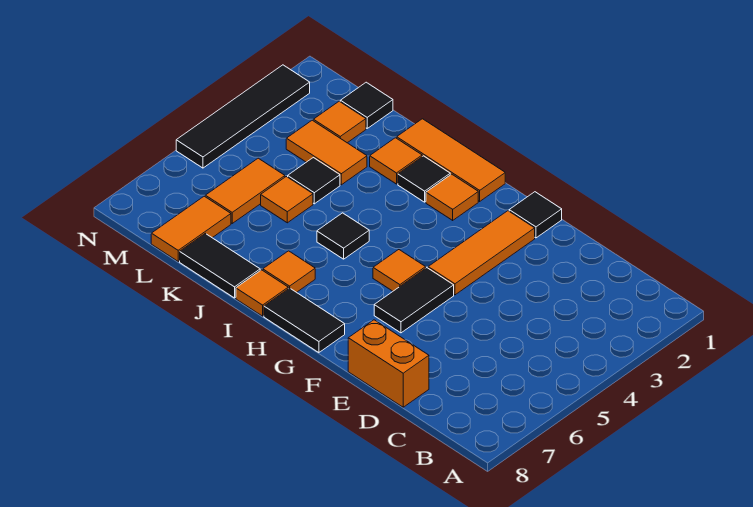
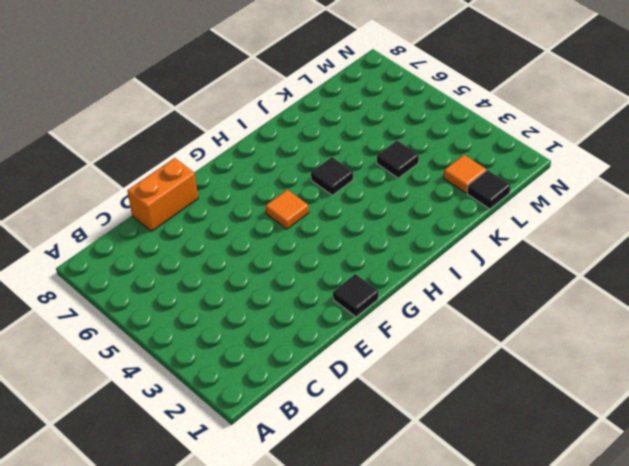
none -> orange 1x3 tile [428,211,535,295]
none -> black 1x2 tile [374,268,454,333]
none -> black 1x2 tile [264,288,345,353]

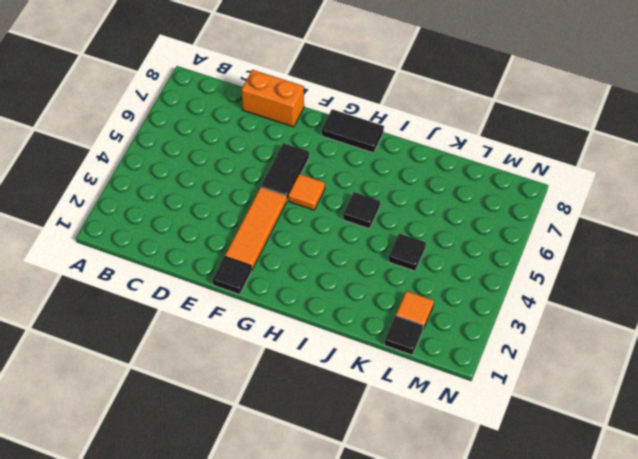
none -> orange 1x3 tile [397,119,505,201]
none -> orange 1x1 tile [426,174,478,220]
none -> black 1x1 tile [398,156,450,202]

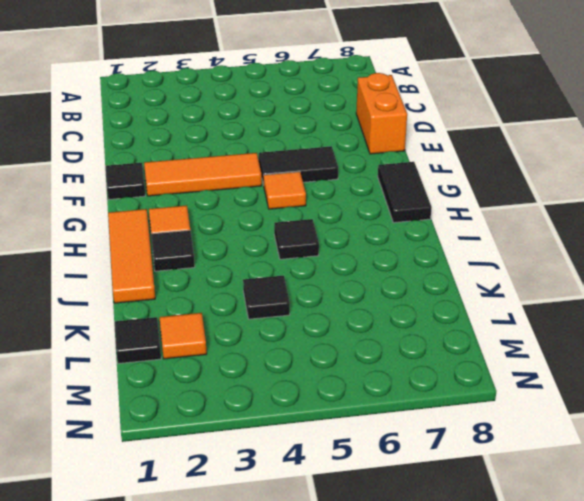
none -> orange 1x1 tile [263,251,315,292]
none -> orange 1x1 tile [236,270,288,316]
none -> orange 1x1 tile [370,138,422,184]

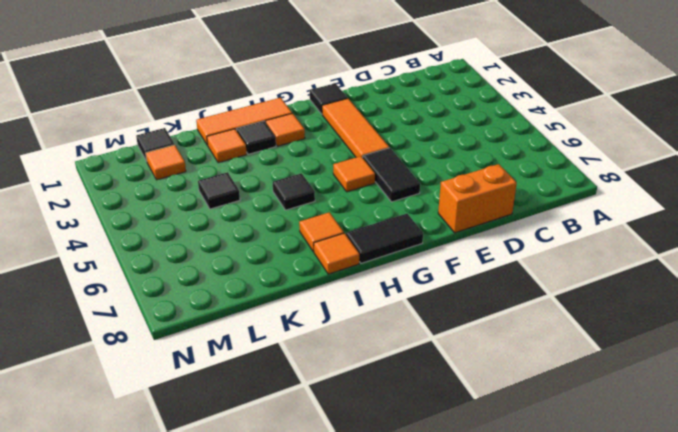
none -> black 1x2 tile [180,233,260,298]
none -> orange 1x2 tile [286,120,367,185]
none -> orange 1x1 tile [261,177,313,223]

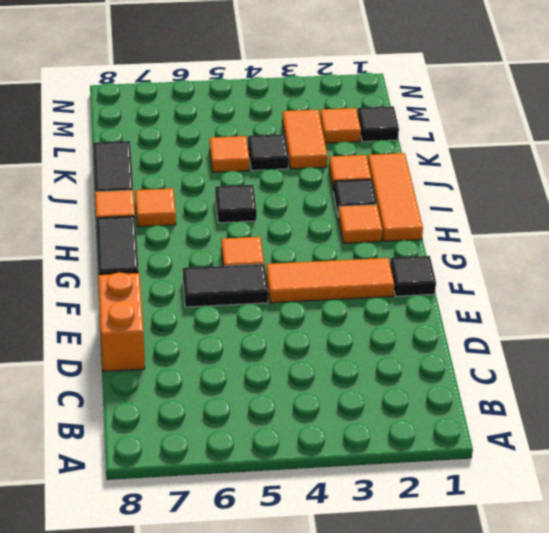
none -> orange 1x2 tile [205,158,285,223]
none -> orange 1x2 tile [151,196,231,261]
none -> black 1x4 tile [176,65,310,168]

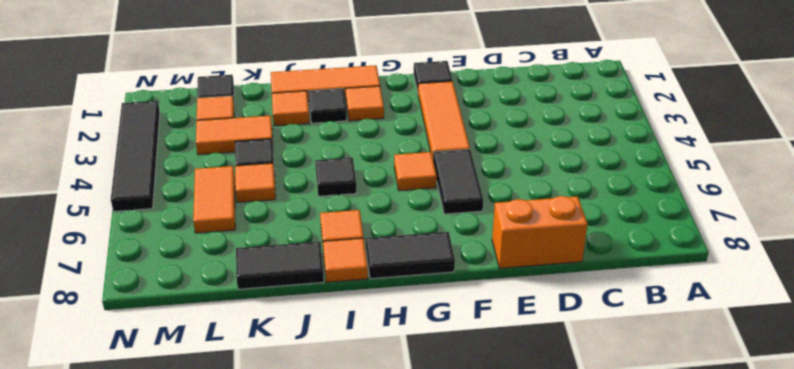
none -> orange 1x2 tile [151,196,231,261]

